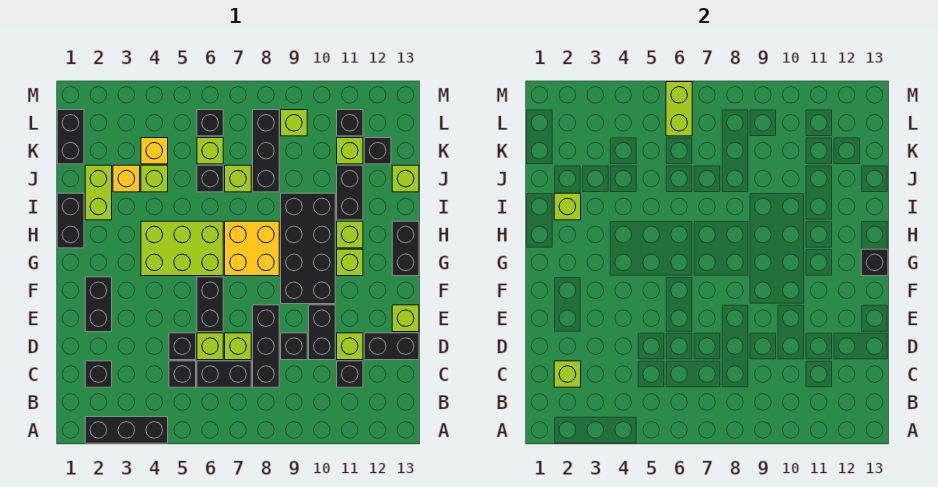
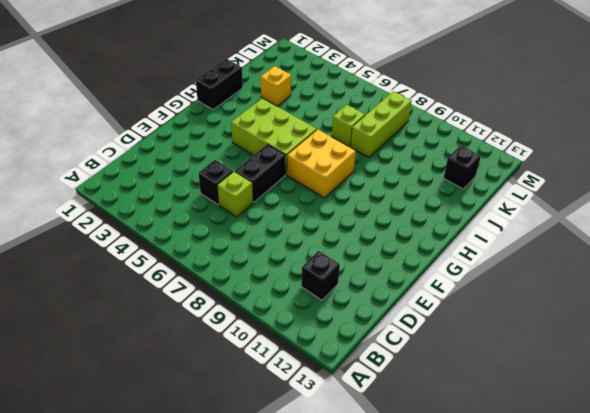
lime 1x3 brick [351,91,412,157] -> black 1x3 brick [253,110,279,192]
none -> black 1x3 brick [85,417,168,443]
none -> black 1x1 brick [85,361,112,387]
none -> black 1x1 brick [169,361,196,387]
none -> black 1x2 brick [197,361,251,387]

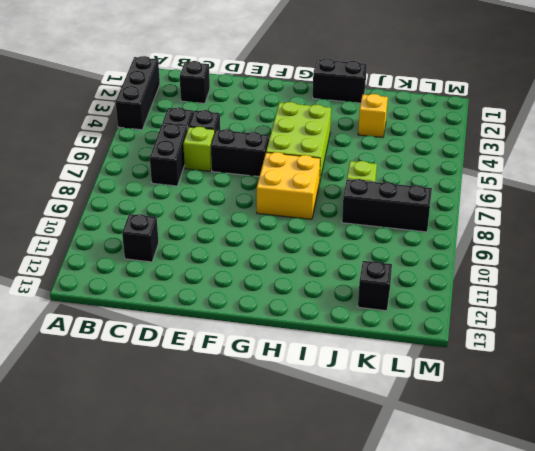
none -> black 1x3 brick [253,305,279,387]
none -> lime 1x1 brick [225,333,251,360]
none -> black 1x1 brick [281,333,307,360]
none -> black 1x2 brick [309,305,335,360]

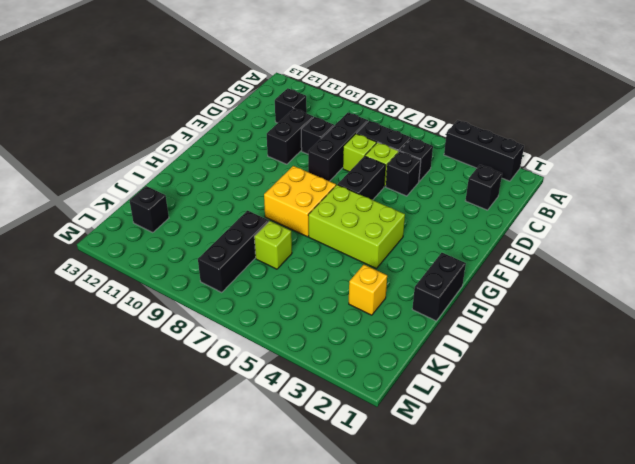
none -> lime 1x1 brick [337,333,363,360]
none -> black 1x2 brick [364,333,419,360]
none -> black 1x2 brick [85,277,112,332]
none -> lime 1x1 brick [392,305,419,332]

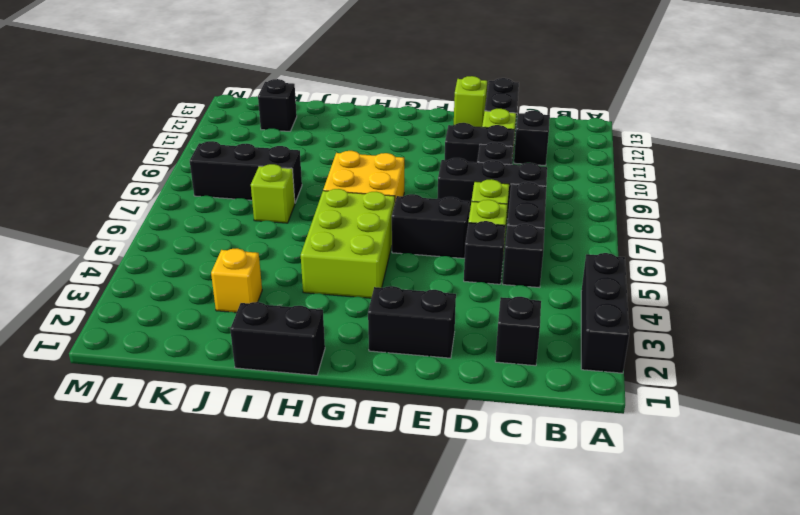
none -> black 2x4 brick [281,193,335,304]
none -> lime 1x1 brick [337,249,363,276]
none -> black 1x2 brick [392,221,419,276]
none -> lime 1x1 brick [337,221,363,248]

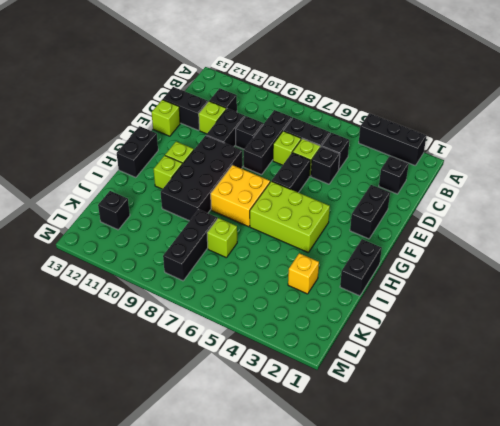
none -> lime 1x2 brick [85,165,112,220]
none -> black 1x2 brick [337,165,363,220]
none -> lime 1x1 brick [141,165,168,192]
none -> black 1x1 brick [197,165,223,192]

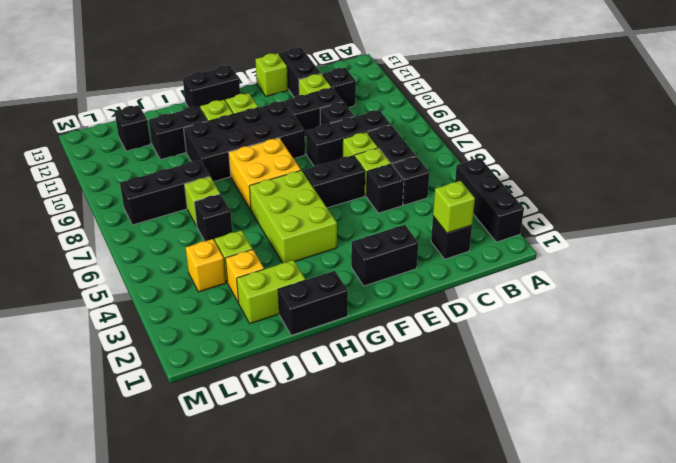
none -> lime 1x1 brick [392,165,419,192]
none -> black 1x2 brick [57,110,84,164]
none -> lime 1x1 brick [197,138,223,164]
none -> lime 1x1 brick [337,138,363,164]

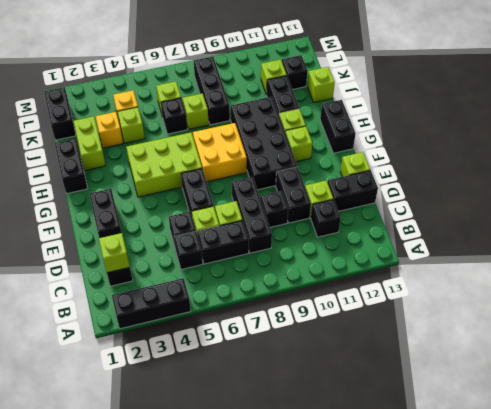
none -> black 1x1 brick [197,110,223,136]
none -> lime 1x1 brick [281,110,307,136]
none -> black 1x1 brick [337,110,363,136]
none -> black 1x1 brick [861,249,888,276]

